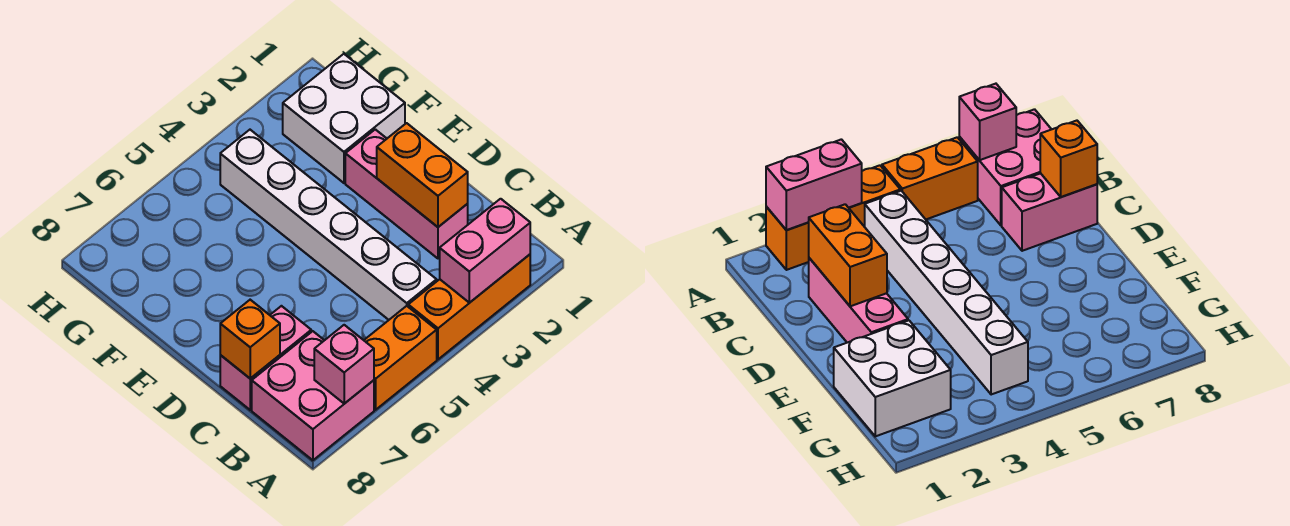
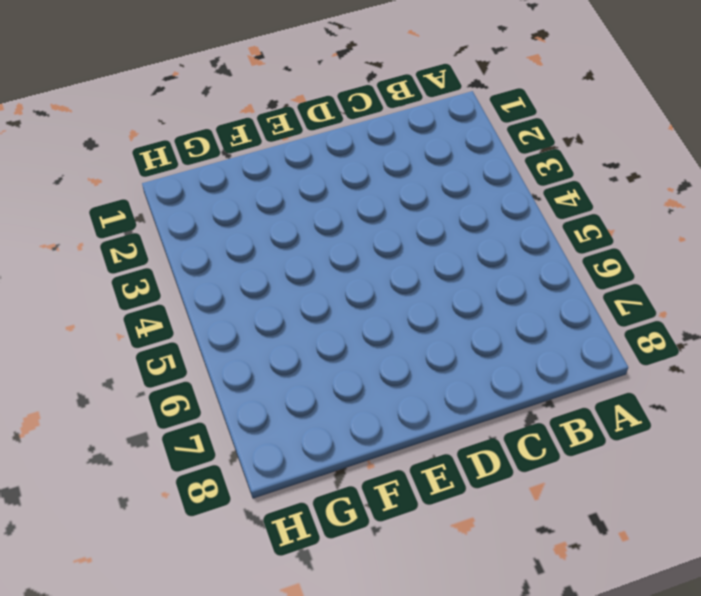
none -> orange 1x3 brick [408,255,530,359]
none -> orange 1x2 brick [364,306,437,410]

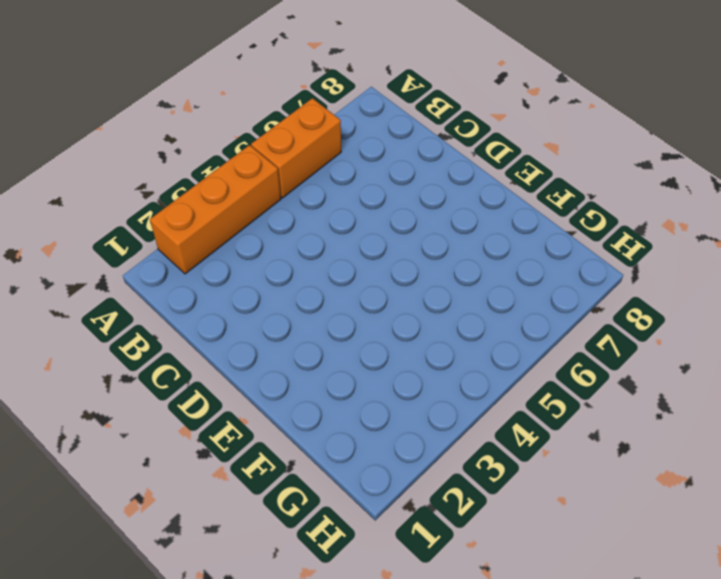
none -> pink 2x2 brick [252,331,374,460]
none -> white 1x6 brick [220,130,437,320]

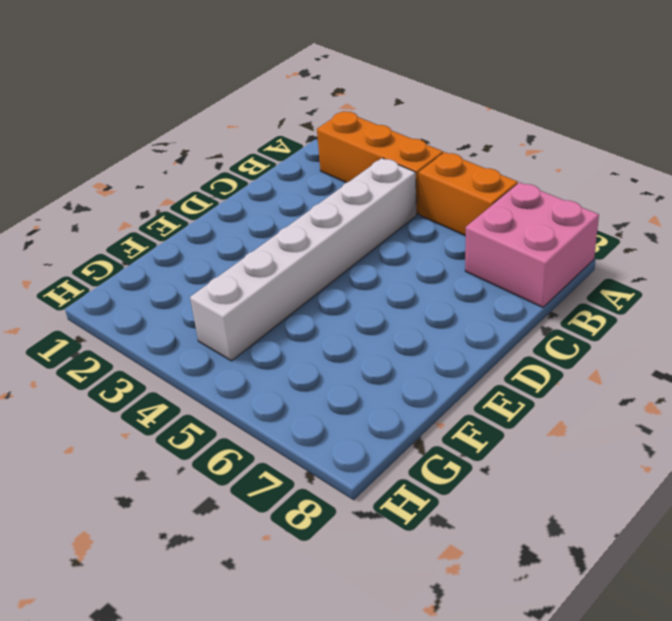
none -> pink 1x3 brick [345,129,468,258]
none -> pink 1x2 brick [220,306,311,410]

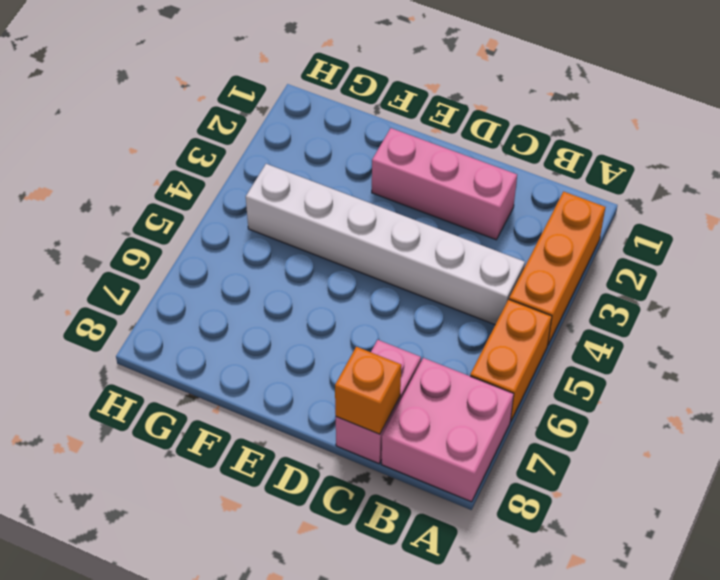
none -> white 2x2 brick [283,54,405,183]
none -> pink 1x2 brick [440,199,530,303]

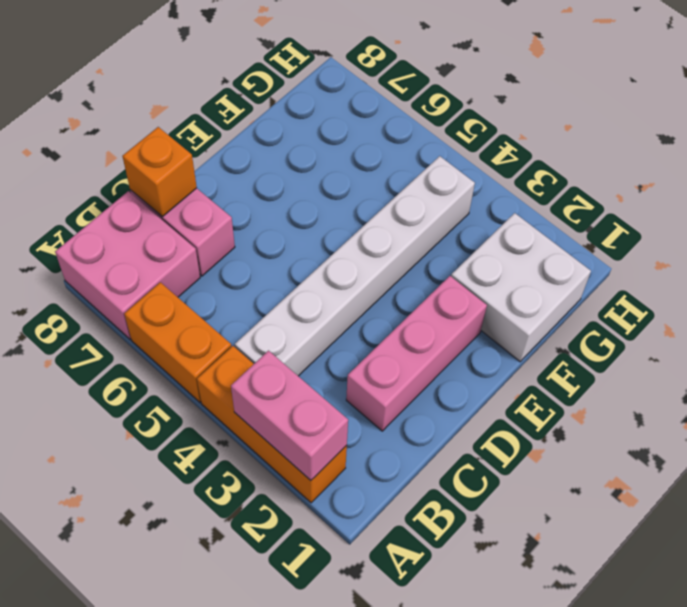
none -> pink 1x1 brick [314,325,374,404]
none -> orange 1x2 brick [377,123,468,227]

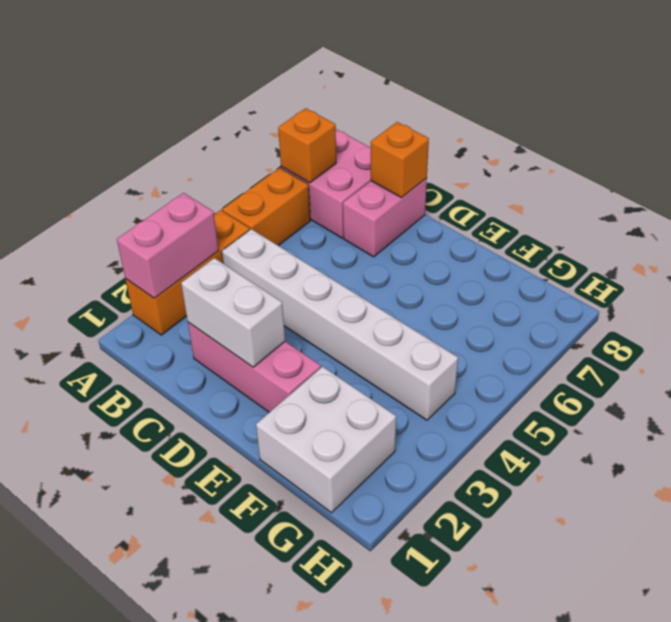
orange 1x1 brick [278,108,336,183] -> pink 1x1 brick [314,325,374,404]
white 1x2 brick [181,258,285,367] -> orange 1x2 brick [377,123,468,227]

